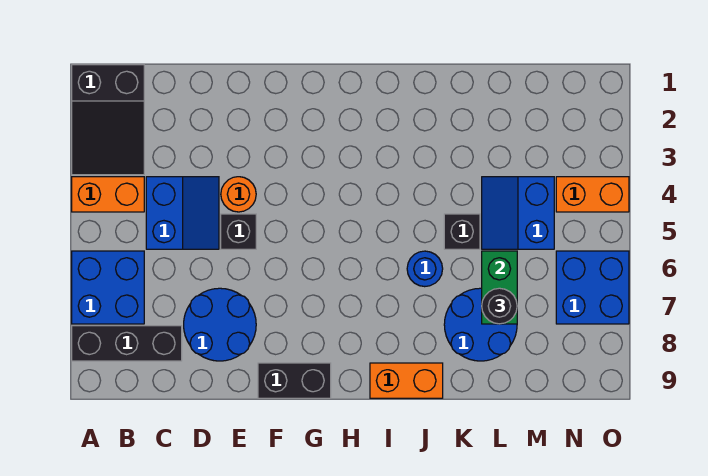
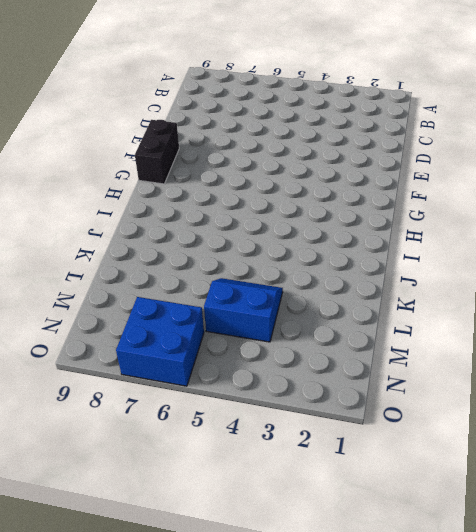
none -> black 2x3 slope [72,65,144,175]
none -> orange 1x2 brick [72,177,144,212]
none -> blue 2x2 brick [72,251,144,324]

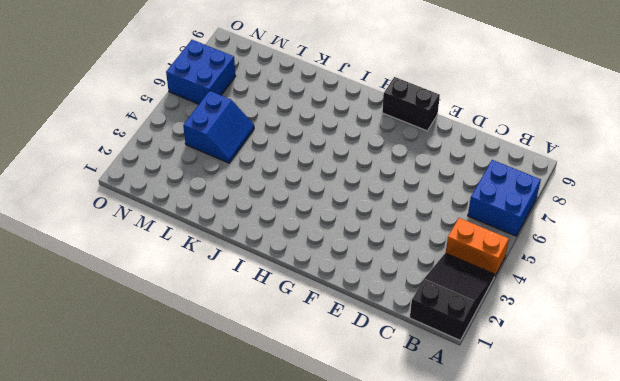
none -> black 1x3 brick [72,326,182,361]
none -> blue 2x2 slope [146,177,219,249]
none -> blue 2x2 round brick [184,288,256,361]

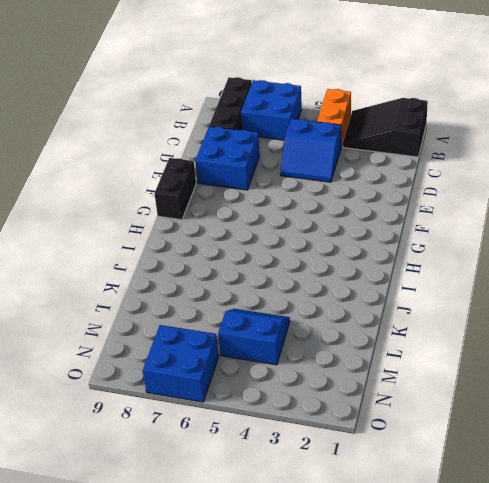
blue 2x2 brick [195,126,260,190] -> blue 2x2 round brick [184,288,256,361]
none -> orange 1x1 round brick [221,177,256,212]
none -> black 1x1 brick [221,214,256,249]
none -> orange 1x2 brick [370,363,443,398]

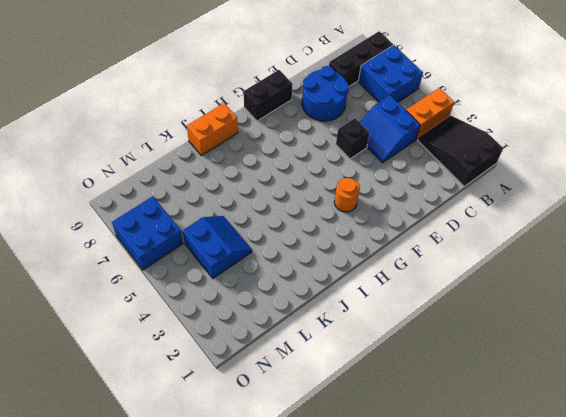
orange 1x1 round brick [334,178,360,212] -> orange 1x1 round brick moved to [221,177,256,212]
none -> blue 1x1 round brick [407,251,443,287]
none -> black 1x1 brick [444,214,480,249]
none -> blue 2x2 round brick [444,288,517,361]

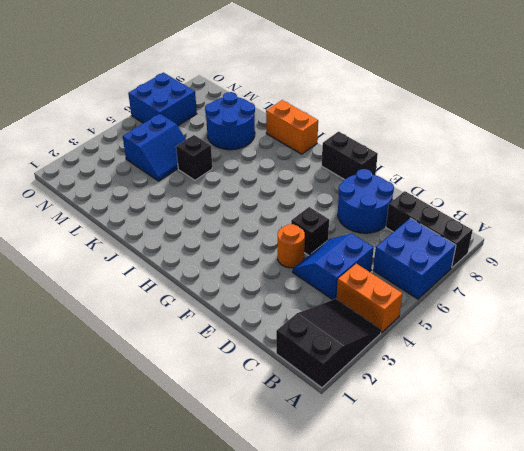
none -> blue 1x1 round brick [407,251,443,287]
none -> orange 1x2 brick [556,177,629,212]
none -> green 1x2 brick [482,251,517,324]

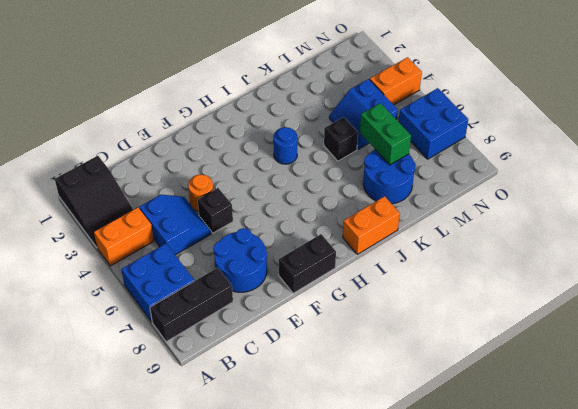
blue 1x1 round brick [273,127,298,164] -> blue 1x1 round brick moved to [407,251,443,287]
none -> black 1x1 round brick [482,288,517,324]

